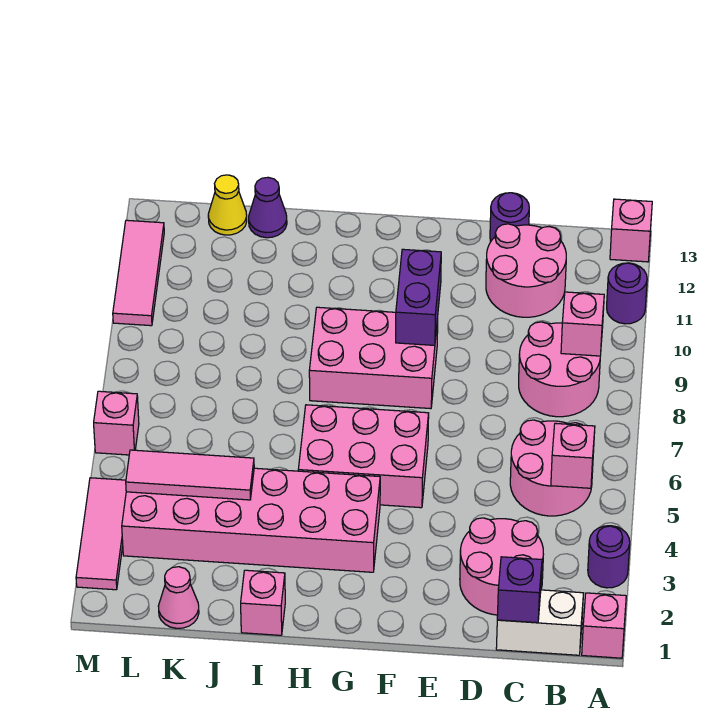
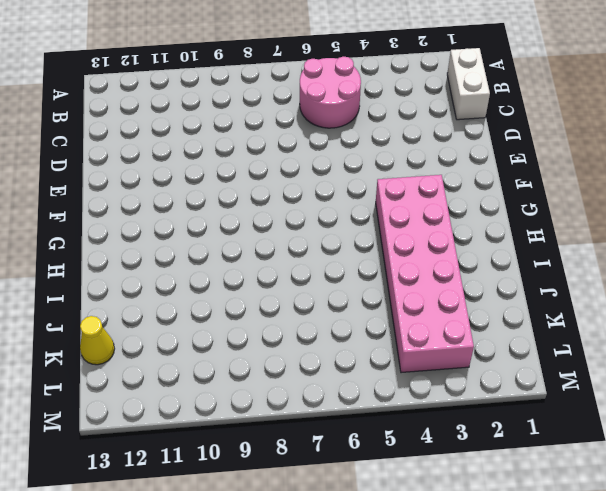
none -> pink 1x1 brick [582,593,626,658]
none -> purple 1x1 round brick [588,526,630,588]
none -> purple 1x1 round brick [607,263,647,324]

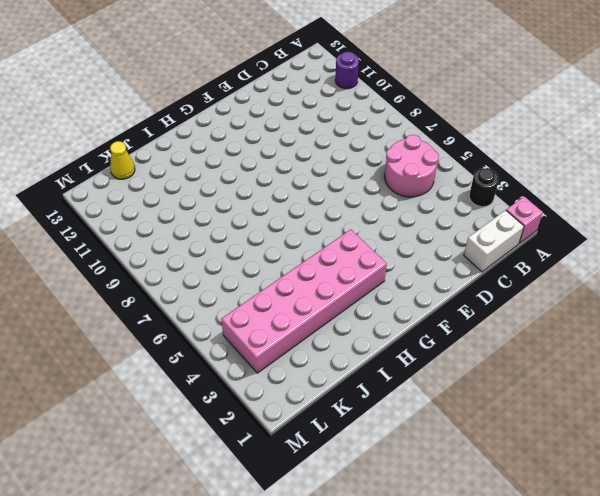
black 1x1 round brick [469,168,499,207] -> purple 1x1 round brick [588,526,630,588]
none -> pink 1x1 brick [610,199,652,262]
none -> pink 2x2 round brick [519,322,600,417]
none -> pink 2x2 round brick [460,518,543,615]

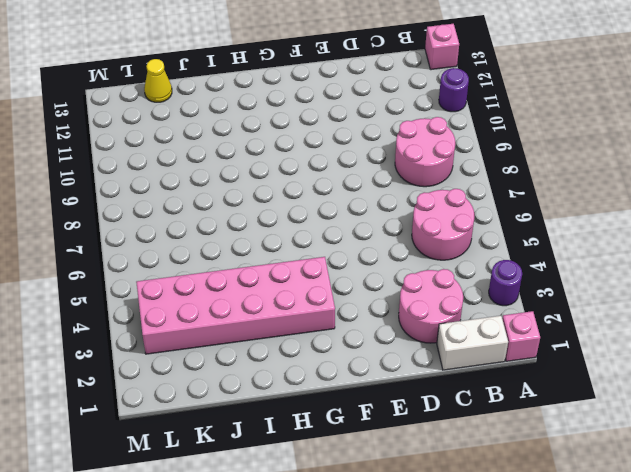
none -> pink 2x2 round brick [486,224,566,317]
none -> purple 1x1 round brick [490,193,529,242]
none -> pink 2x3 brick [298,405,429,508]

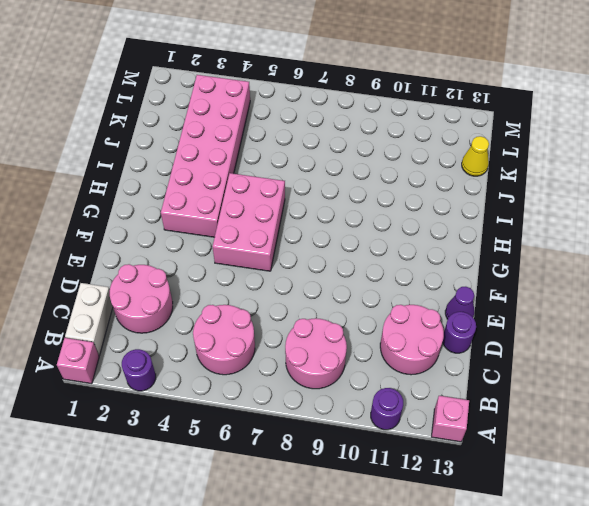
purple 1x1 cone [445,287,474,319] -> purple 1x1 cone moved to [249,177,287,238]
none -> pink 2x3 brick [309,307,438,409]
none -> pink 1x1 brick [241,570,285,635]
none -> pink 1x1 cone [158,567,199,628]

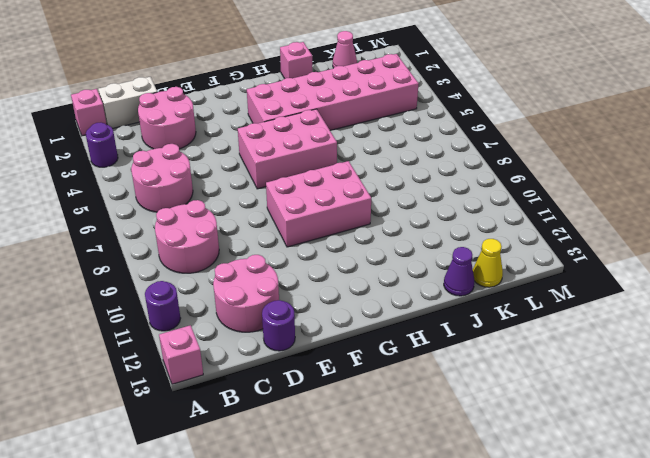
none -> pink 1x3 tile [76,478,126,590]
none -> pink 1x1 brick [94,391,139,455]
none -> pink 1x3 tile [113,220,164,326]

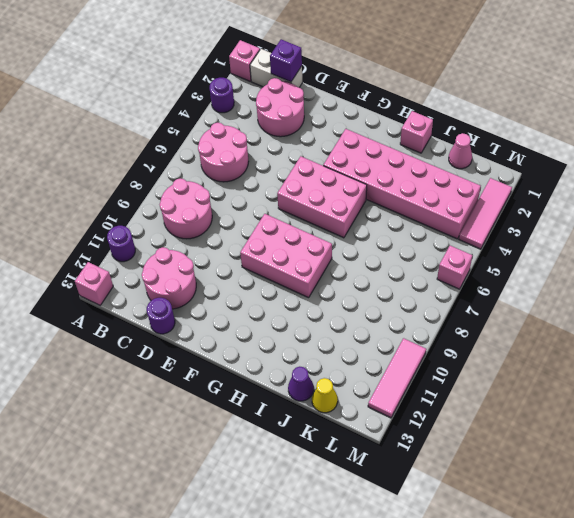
none -> pink 1x1 brick [551,423,595,488]
none -> pink 1x1 brick [561,292,604,356]
none -> purple 1x2 brick [396,249,441,345]

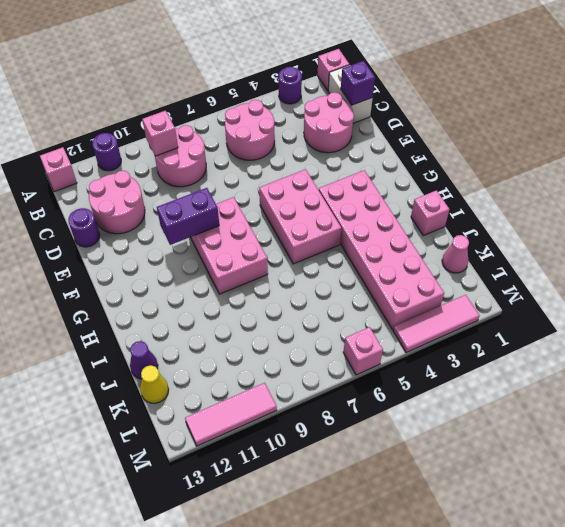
none -> pink 1x1 brick [551,423,595,488]
none -> pink 1x3 tile [126,450,254,500]

